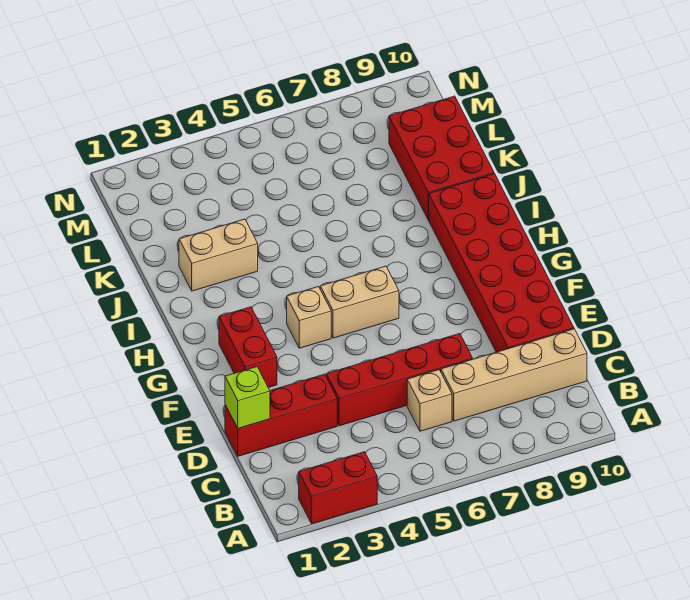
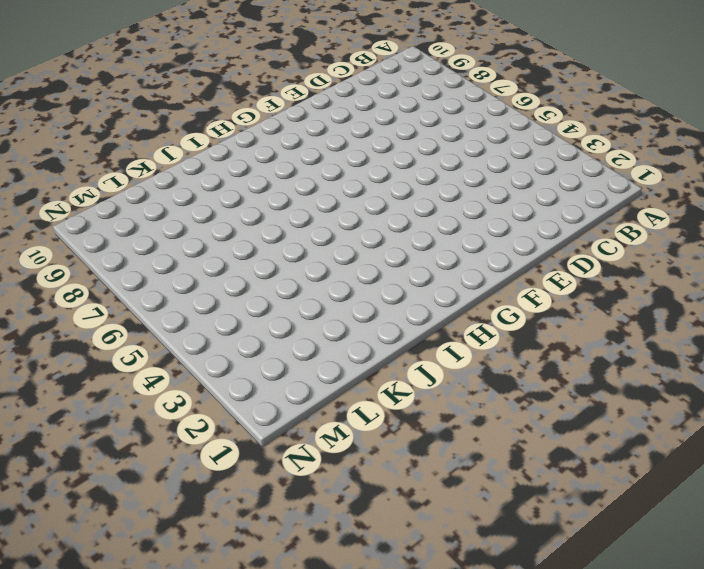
none -> red 1x2 brick [299,452,377,524]
none -> tan 1x1 brick [407,370,452,431]
none -> tan 1x4 brick [441,329,587,421]

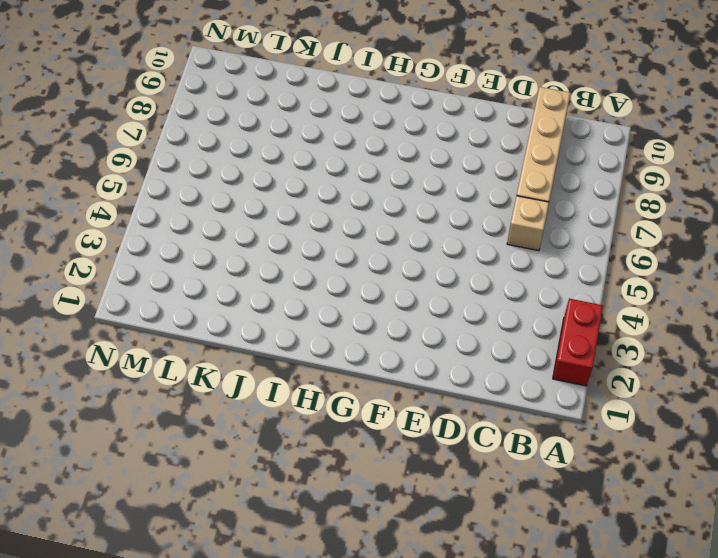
none -> red 1x3 brick [225,374,337,456]
none -> red 1x4 brick [326,334,473,426]
none -> red 2x6 brick [429,174,574,352]

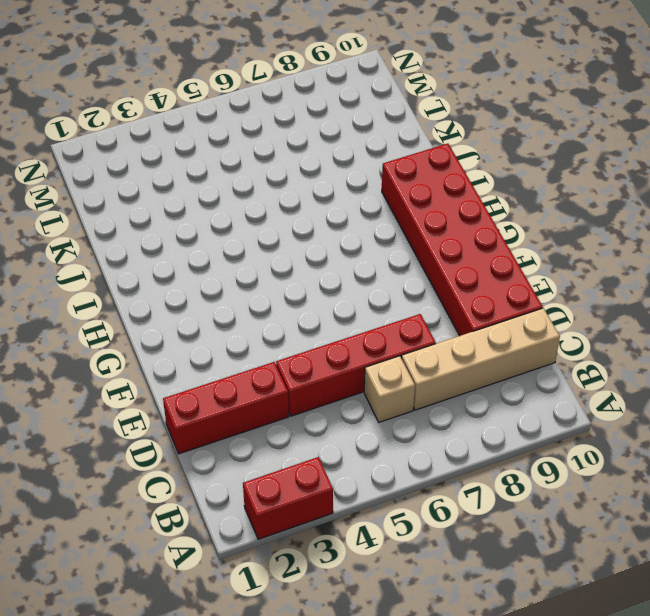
none -> red 1x2 brick [219,307,277,388]
none -> tan 1x1 brick [287,287,331,348]
none -> tan 1x2 brick [320,266,399,338]

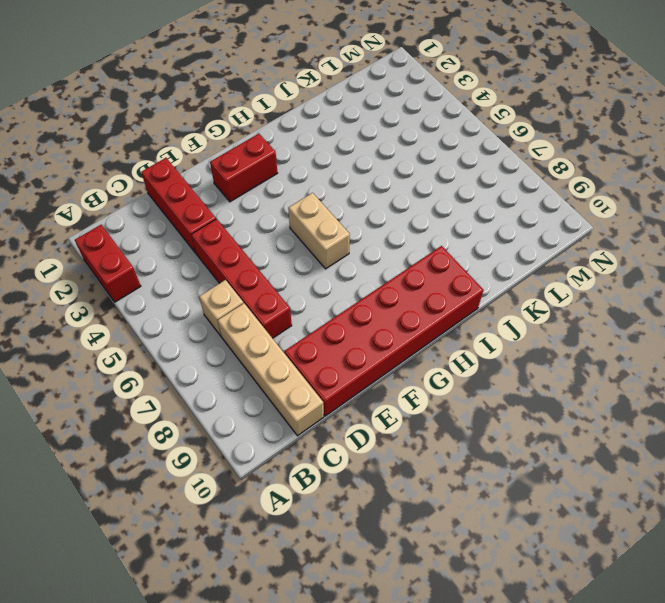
none -> tan 1x1 brick [287,287,331,348]
none -> tan 1x2 brick [179,219,258,291]
none -> red 2x3 brick [389,96,494,220]

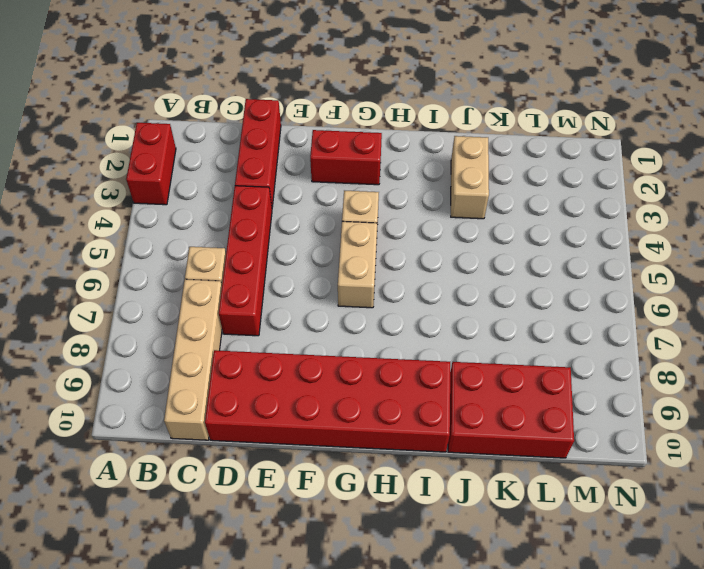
none -> lime 1x1 brick [225,367,270,428]

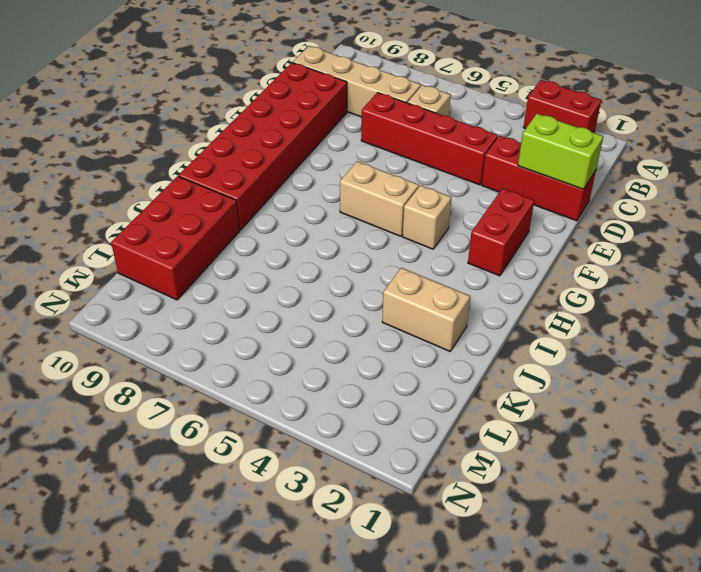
lime 1x2 brick [518,114,603,189] -> lime 1x1 brick [225,367,270,428]

